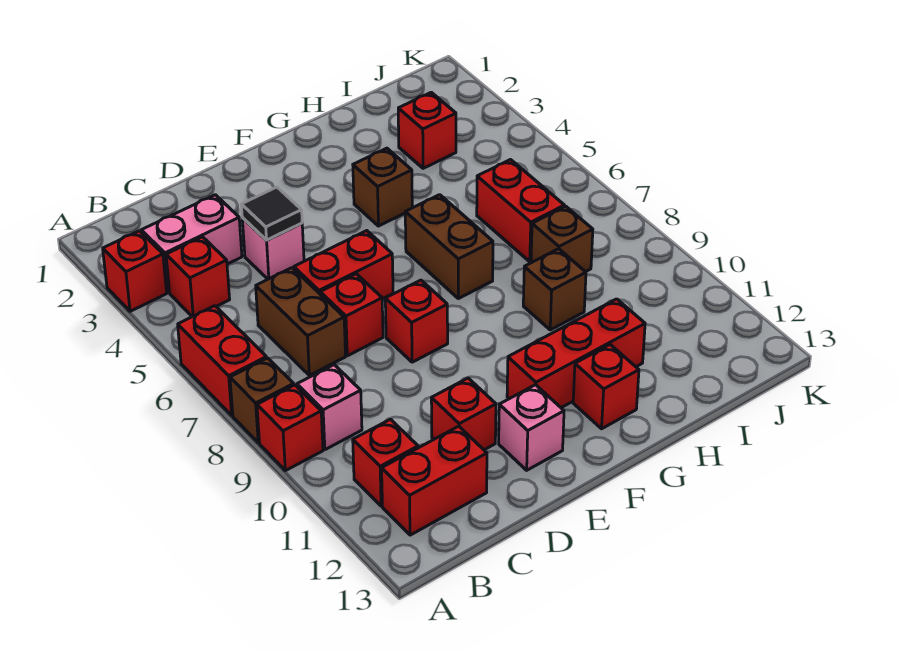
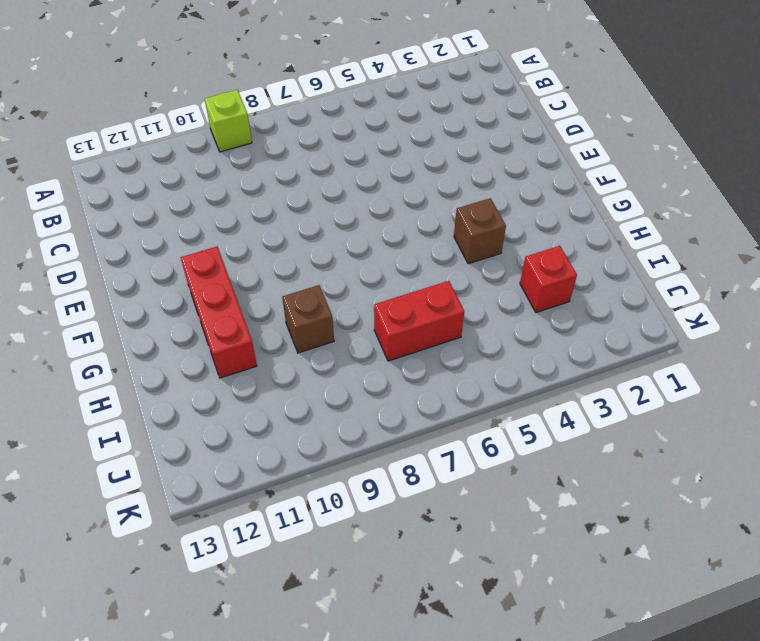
lime 1x1 brick [205,90,252,152] -> red 1x1 brick [257,385,323,471]
none -> red 1x1 brick [103,231,167,311]
none -> red 1x2 brick [178,306,267,415]
none -> brown 1x1 brick [230,358,294,443]

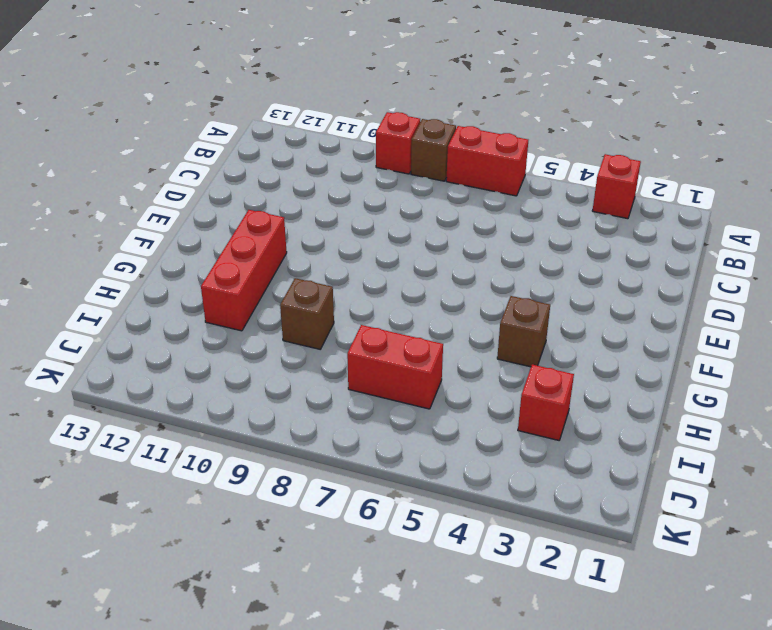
none -> pink 1x2 brick [141,195,242,292]
none -> red 1x1 brick [166,237,230,317]
none -> pink 1x1 brick [297,365,362,450]

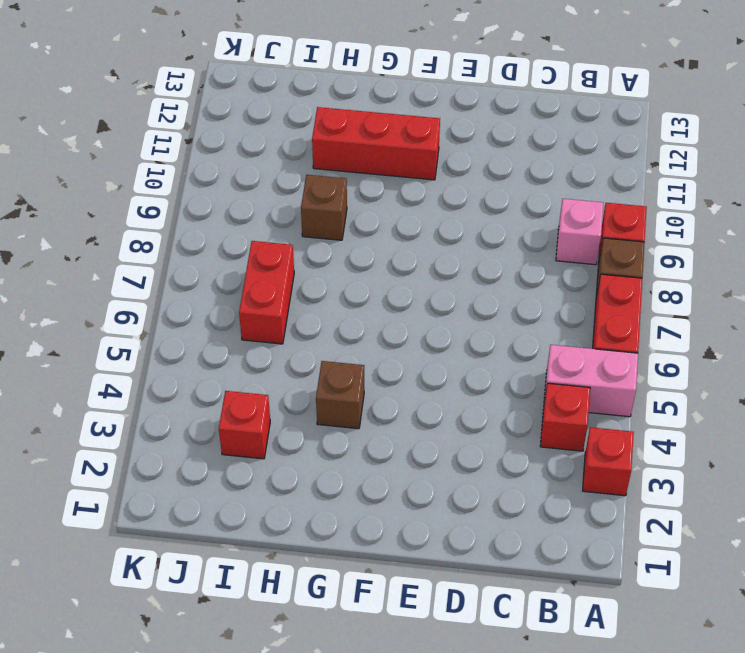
pink 1x2 brick [544,345,638,417] -> pink 1x2 brick moved to [141,195,242,292]
none -> red 1x1 brick [353,419,418,506]
none -> red 1x2 brick [382,426,487,535]
none -> brown 1x2 brick [256,268,346,375]

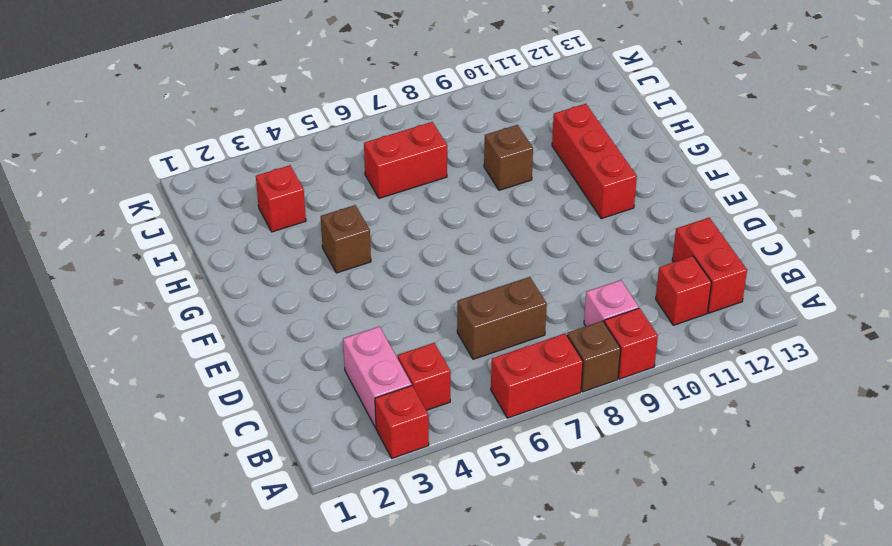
none -> pink 1x1 brick [242,218,304,279]
none -> red 1x2 brick [294,231,393,299]
none -> red 1x1 brick [320,274,383,356]

